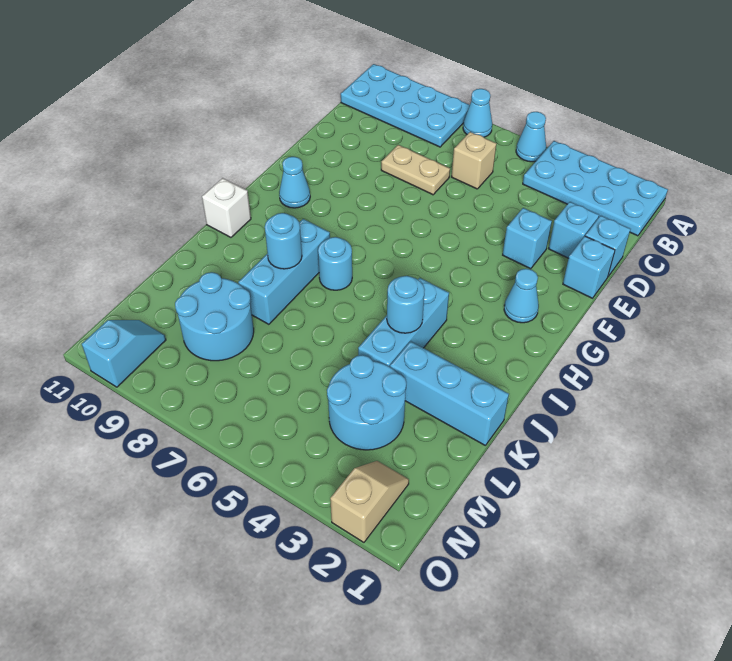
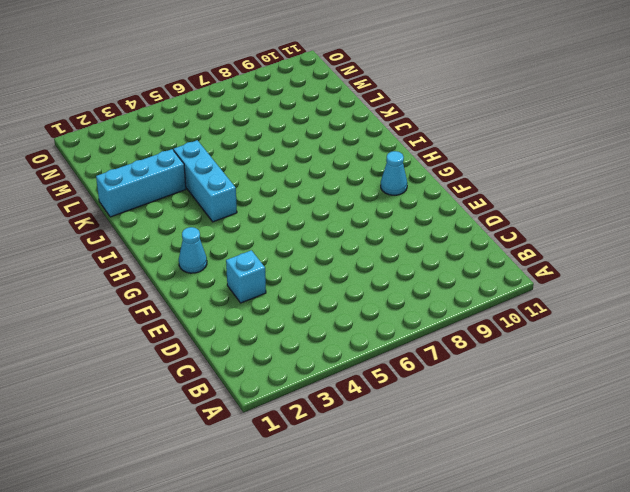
none -> cyan 2x4 plate [523,141,668,236]
none -> cyan 1x1 cone [516,112,546,162]
none -> cyan 1x1 cone [463,89,492,137]

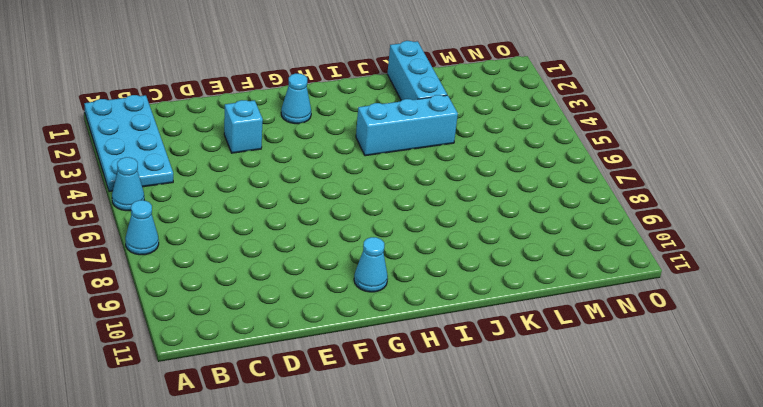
none -> cyan 2x4 plate [341,64,470,147]
none -> tan 1x1 brick [452,132,496,189]
none -> cyan 1x1 brick [585,216,630,276]

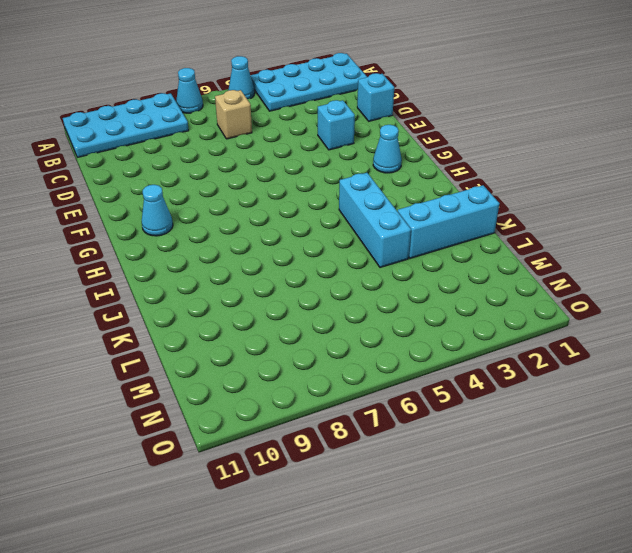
none -> cyan 1x1 brick [549,202,599,258]
none -> tan 1x2 plate [381,145,450,195]
none -> cyan 1x1 brick [563,236,615,298]

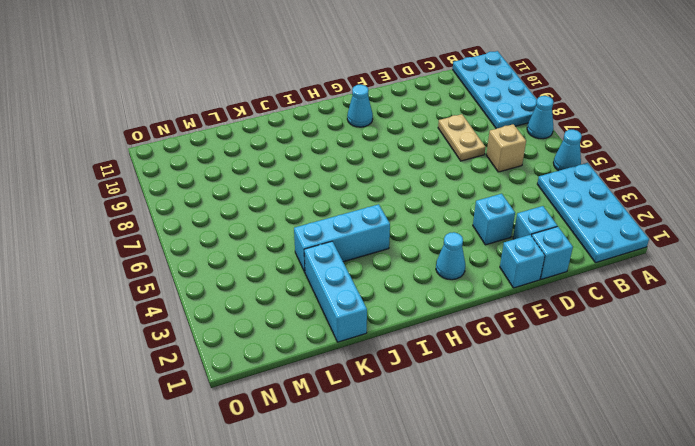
none -> cyan 1x1 round brick [318,237,352,290]
none -> cyan 1x3 brick [238,219,330,324]
none -> white 1x1 brick [202,178,251,237]

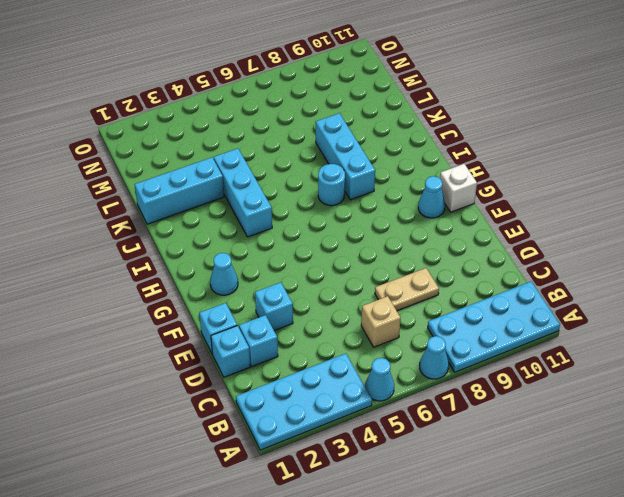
white 1x1 brick [440,164,477,212] -> white 1x1 brick moved to [202,178,251,237]
none -> cyan 2x2 round brick [327,355,406,450]
none -> cyan 2x2 round brick [175,272,254,361]
none -> tan 1x2 slope [330,461,409,542]

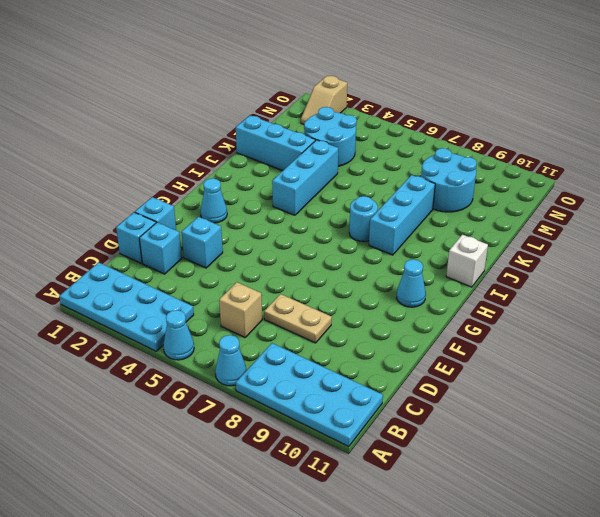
none -> cyan 1x2 slope [82,320,166,387]
none -> cyan 1x1 round brick [387,276,425,333]
none -> cyan 1x1 round brick [265,213,302,269]

